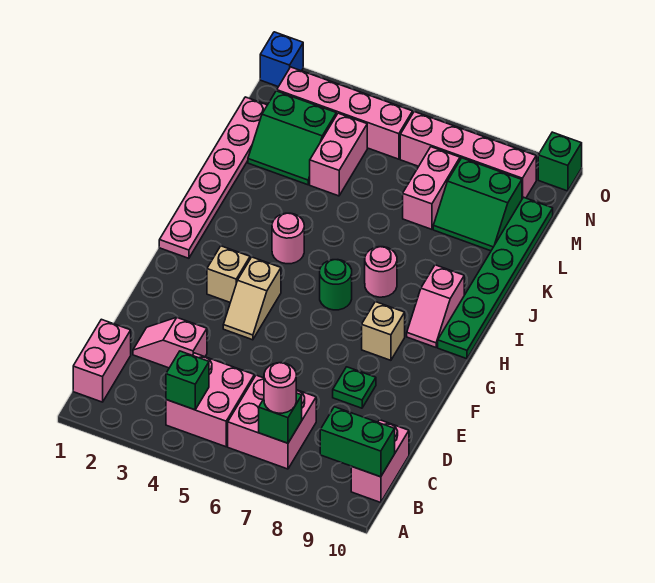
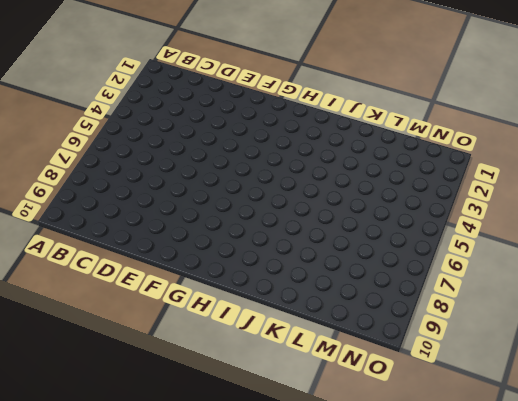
none -> pink 1x2 brick [73,319,131,402]
none -> pink 2x2 brick [166,353,254,447]
none -> pink 2x2 brick [228,375,316,469]

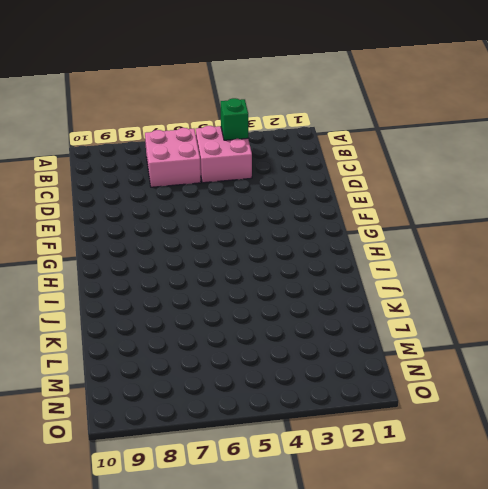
none -> pink 1x2 brick [73,319,131,402]
none -> pink 1x2 brick [351,420,409,503]
none -> pink 1x2 slope [133,318,207,368]

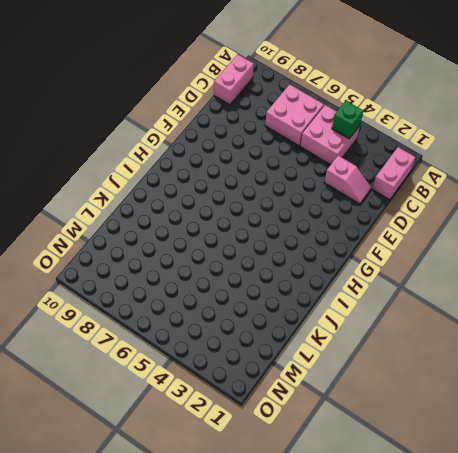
none -> green 1x1 plate [333,367,376,408]
none -> tan 1x2 slope [223,257,281,340]
none -> tan 1x1 brick [207,246,250,302]

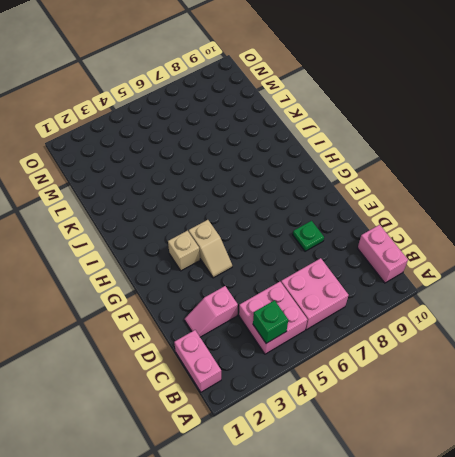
none -> tan 1x1 brick [362,302,405,360]
none -> pink 1x6 plate [159,97,267,258]
none -> green 1x1 round brick [320,260,352,310]

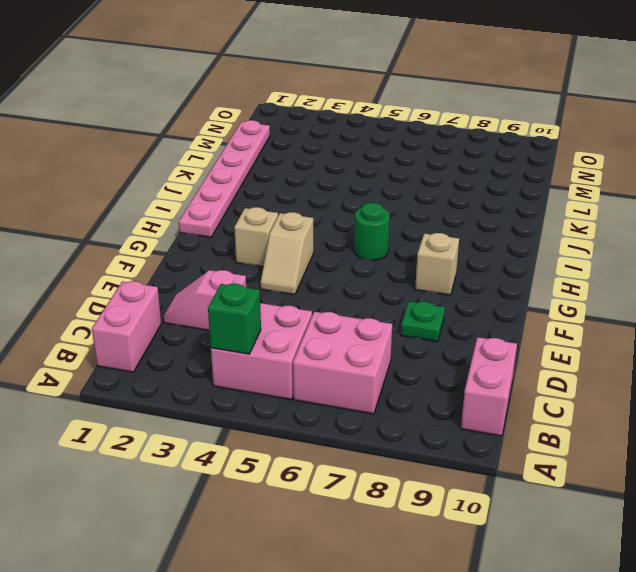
none -> pink 1x2 slope [407,265,464,347]
none -> green 1x6 plate [438,197,553,359]
none -> pink 1x1 round brick [272,213,304,264]

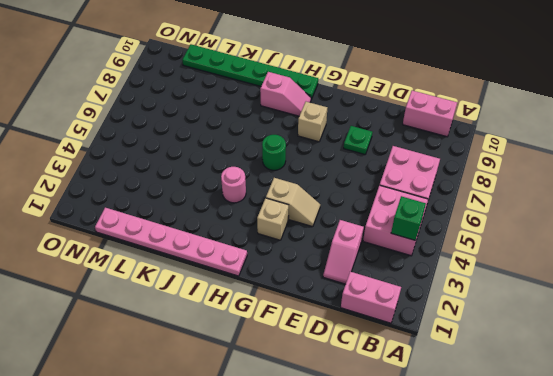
none -> pink 1x1 round brick [365,247,397,297]
none -> green 2x2 slope [248,91,336,185]
none -> pink 1x2 brick [310,113,367,196]

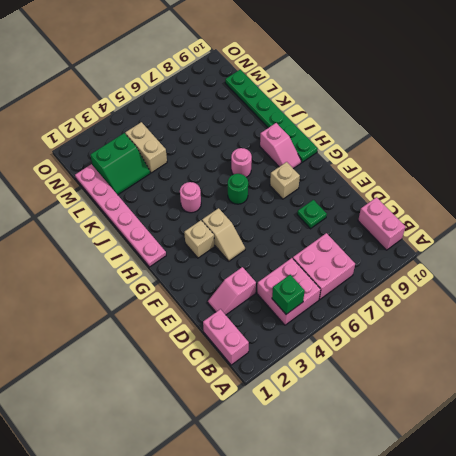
tan 1x2 brick [125,122,167,173] -> pink 1x2 brick [310,113,367,196]
none -> pink 1x2 brick [403,147,460,229]
none -> green 2x2 slope [433,158,522,251]
none -> pink 1x4 brick [277,67,413,159]

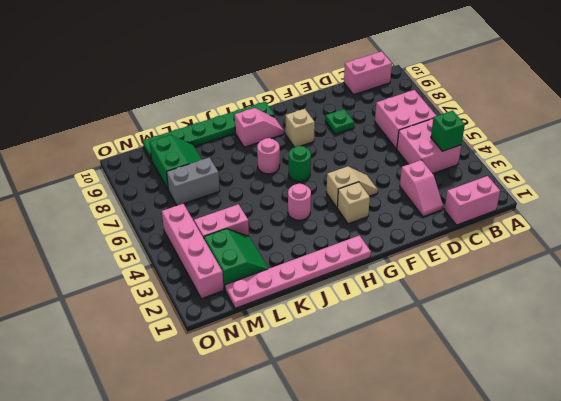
grey 1x2 brick [167,157,220,206] -> pink 1x2 brick [403,147,460,229]
none -> pink 1x4 brick [400,112,536,199]
none -> blue 1x1 brick [260,32,303,87]
none -> green 1x1 brick [538,132,582,191]

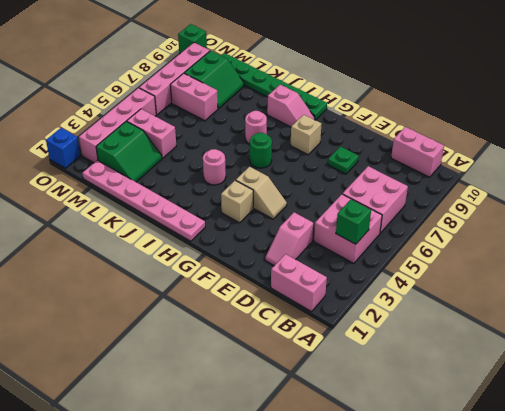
none -> green 1x1 brick [259,393,302,443]
none -> green 1x2 brick [320,407,395,477]
none -> pink 1x1 round brick [264,363,296,413]

